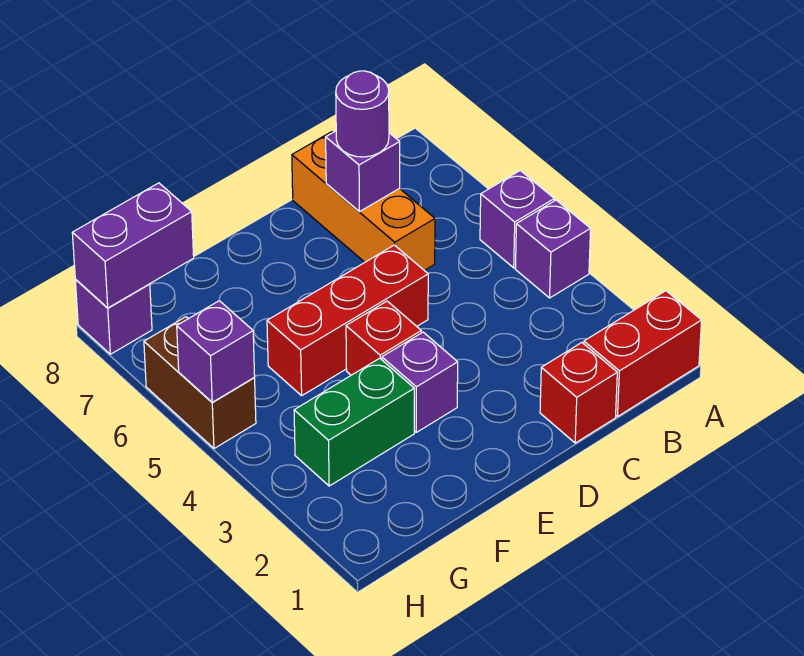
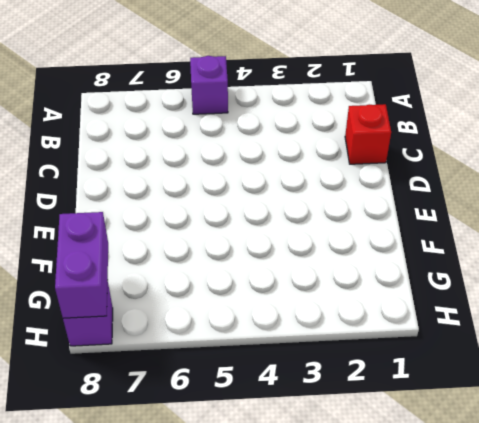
none -> red 1x2 brick [584,291,702,417]
none -> purple 1x1 brick [515,200,591,298]
none -> orange 1x3 brick [292,132,435,270]

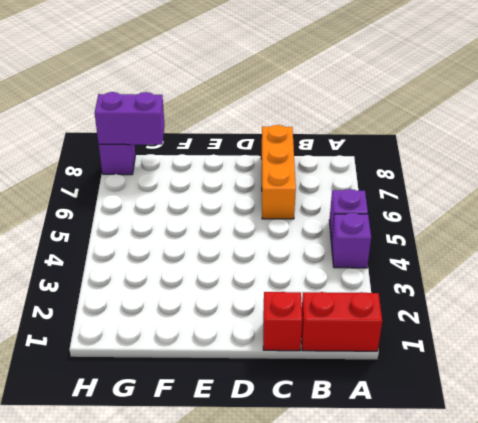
none -> red 1x3 brick [267,245,428,396]
none -> purple 1x1 brick [382,332,458,432]
none -> red 1x1 brick [346,301,421,375]

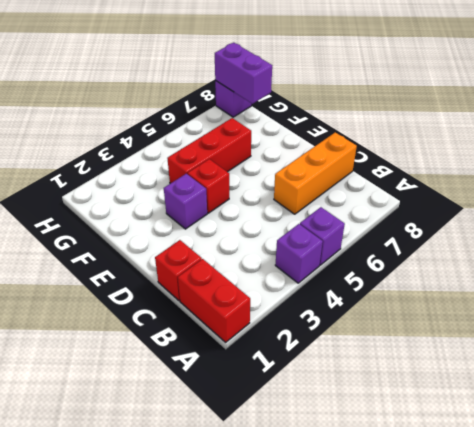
red 1x3 brick [167,118,251,184] -> red 1x3 brick turned to [267,245,428,396]
none -> green 1x2 brick [294,358,414,486]
none -> brown 1x2 brick [144,317,256,448]
none -> purple 1x1 brick [326,131,400,212]

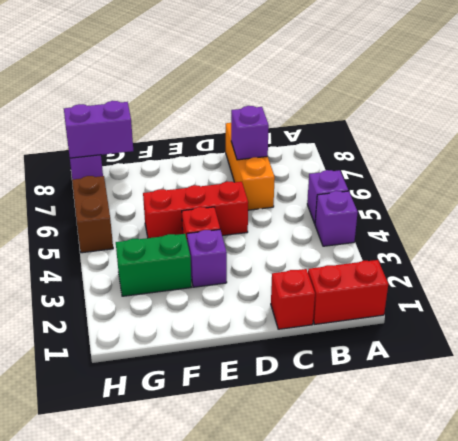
none -> purple 1x1 brick [177,301,255,402]
none -> purple 1x1 round brick [336,71,389,157]

